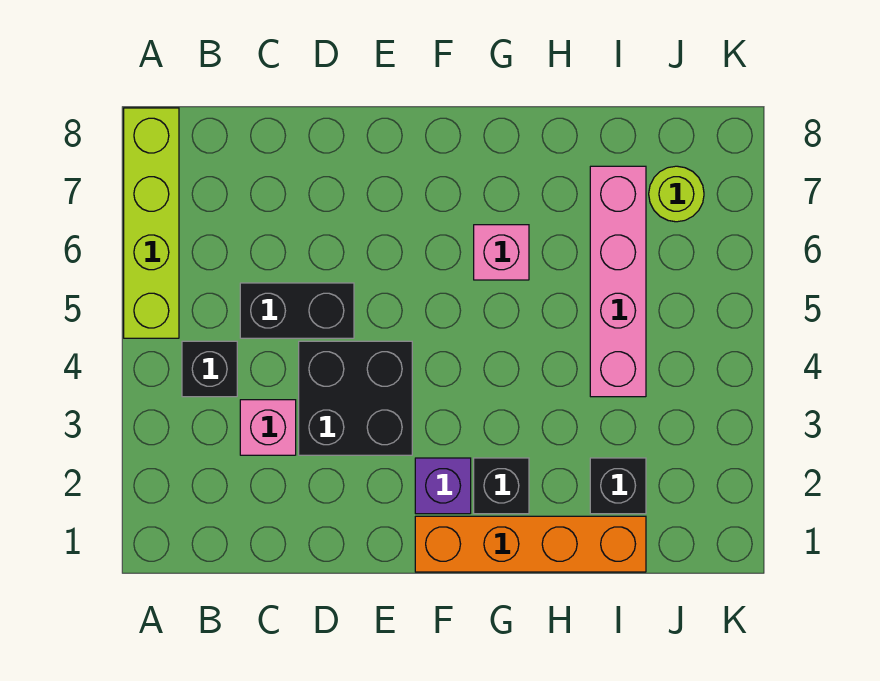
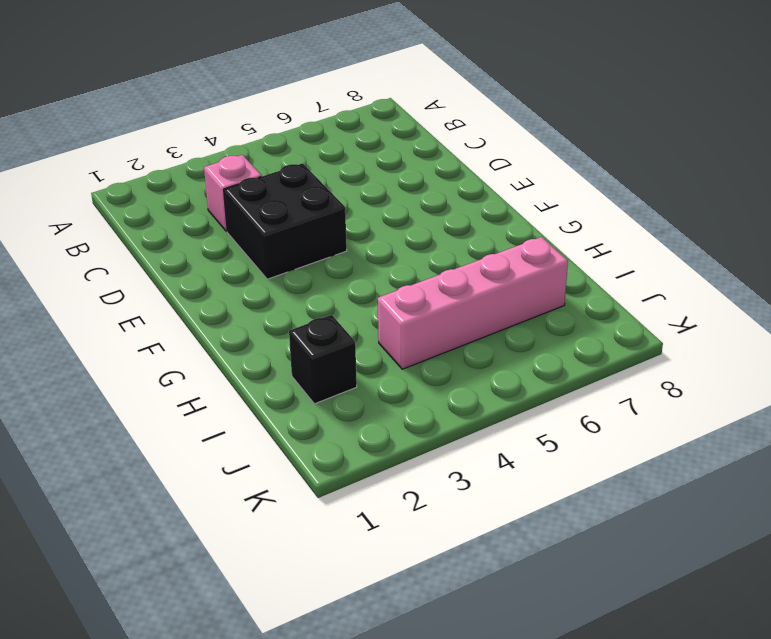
none -> lime 1x4 brick [124,108,179,338]
none -> black 1x1 brick [182,341,237,397]
none -> black 1x2 brick [240,283,354,338]

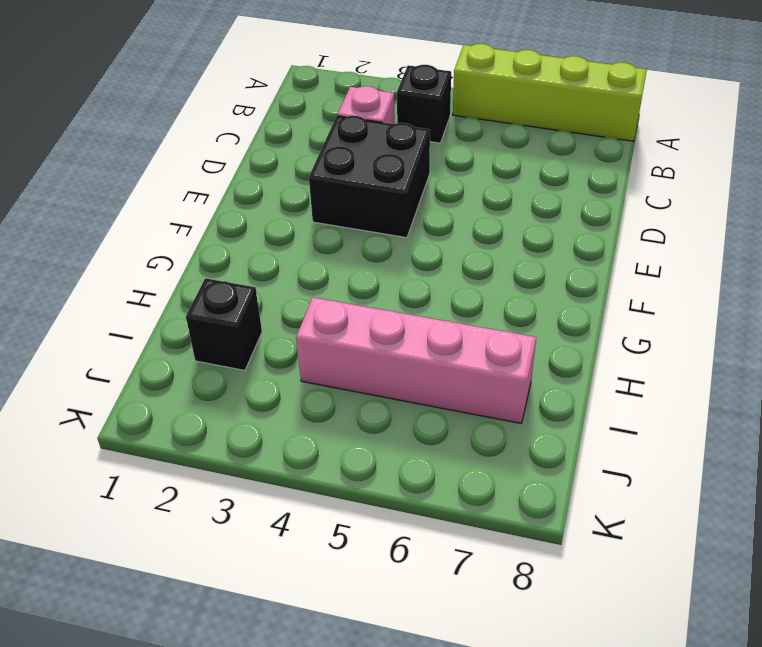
none -> black 1x2 brick [240,283,354,338]
none -> orange 1x4 brick [415,516,646,572]
none -> purple 1x1 brick [415,458,471,514]

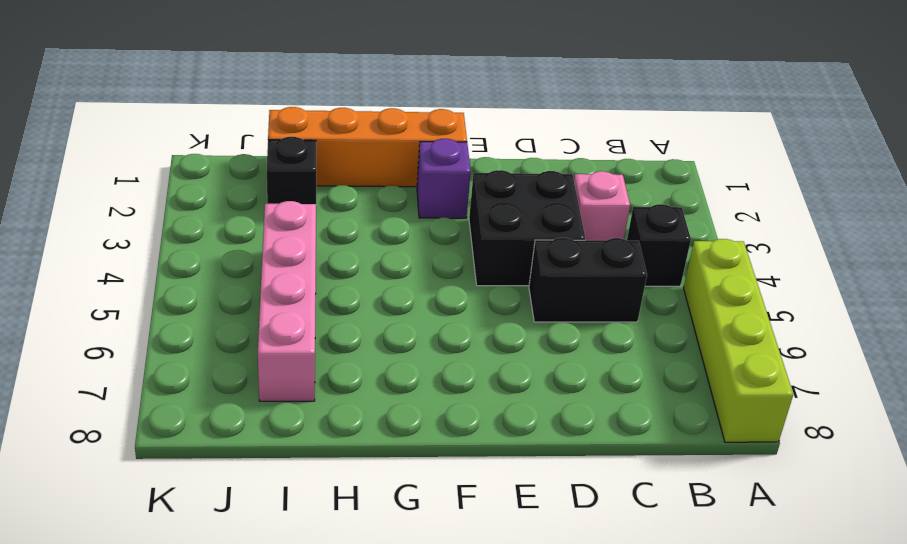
none -> black 1x1 brick [474,458,529,514]
none -> pink 1x1 brick [474,225,529,280]
none -> lime 1x1 round brick [649,166,704,222]

